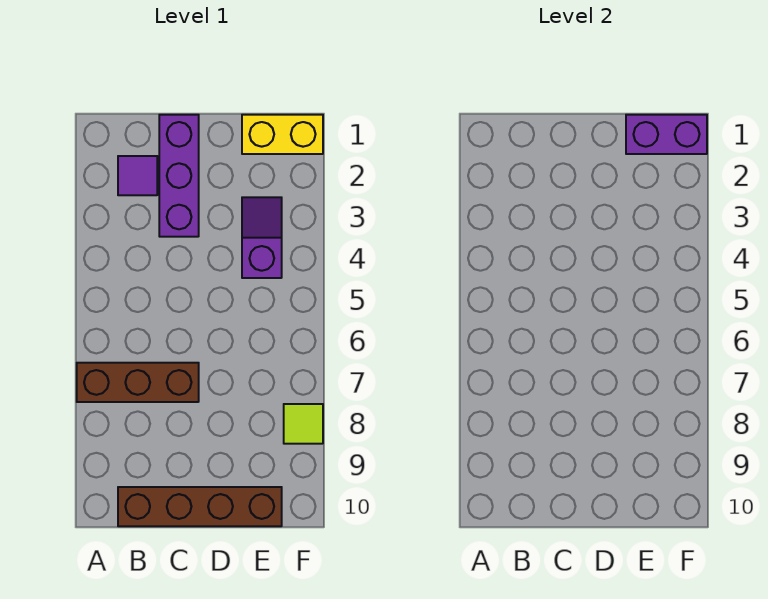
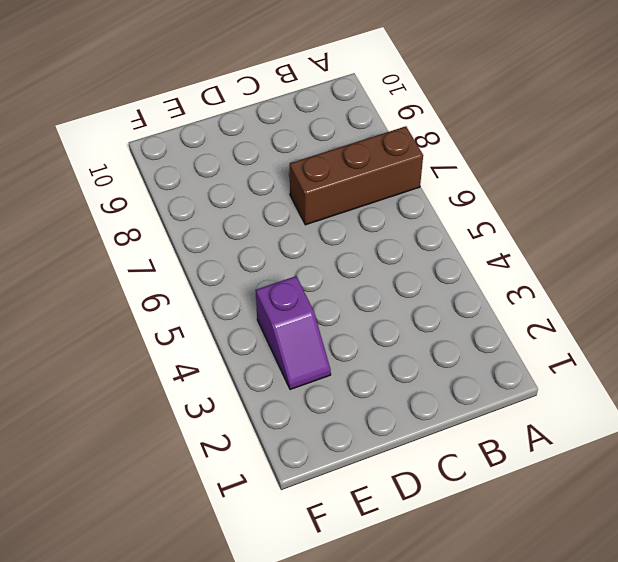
none -> purple 1x1 tile [118,156,157,195]
none -> brown 1x4 brick [118,487,282,526]

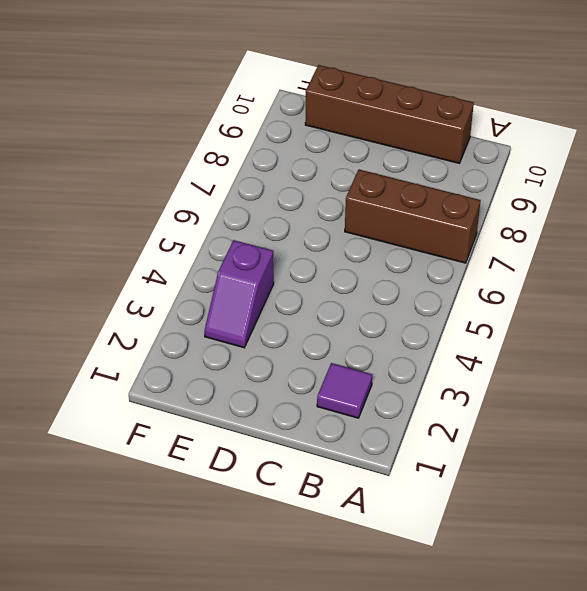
none -> purple 1x3 brick [159,115,199,237]
none -> yellow 1x2 brick [242,115,323,154]

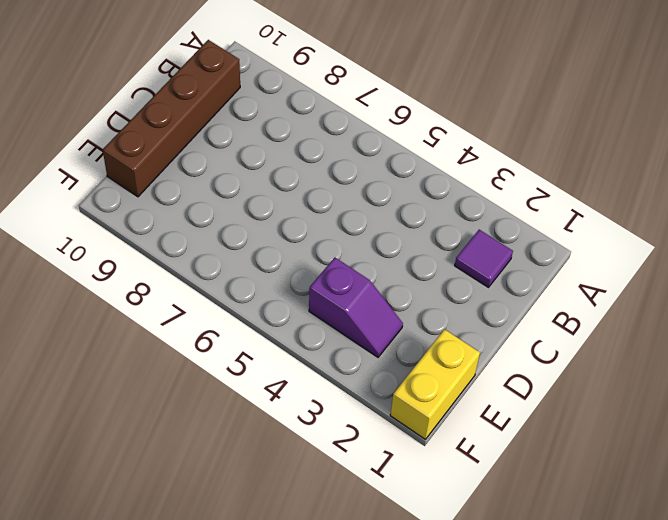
none -> brown 1x3 brick [77,363,199,402]
none -> purple 1x3 brick [159,115,199,237]

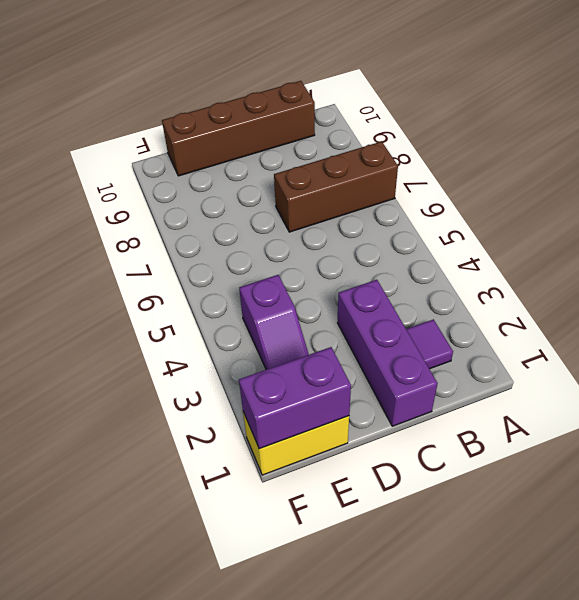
none -> lime 1x1 tile [284,404,323,444]

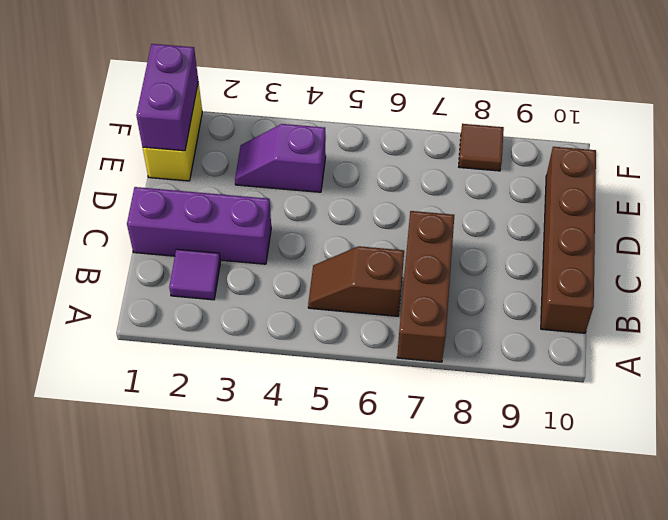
brown 1x2 slope [308,246,404,316] -> none
brown 1x1 tile [459,124,504,171] -> lime 1x1 tile [284,404,323,444]

